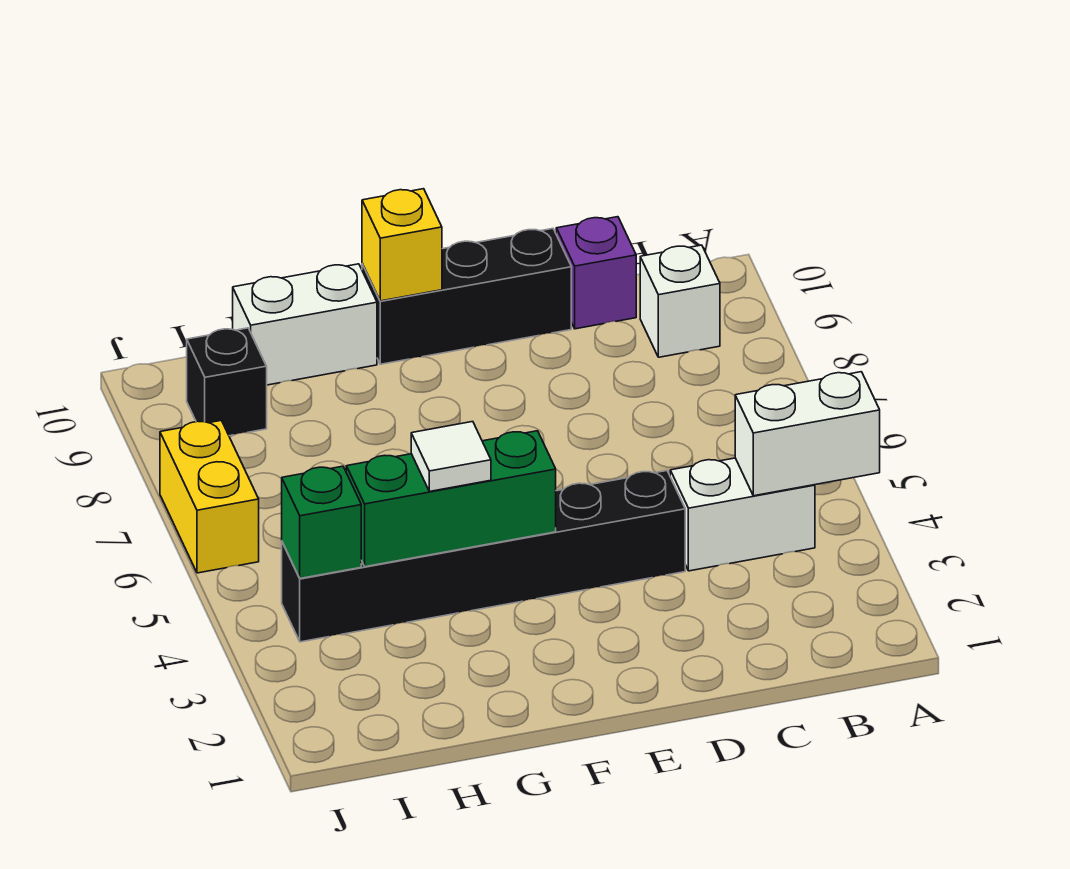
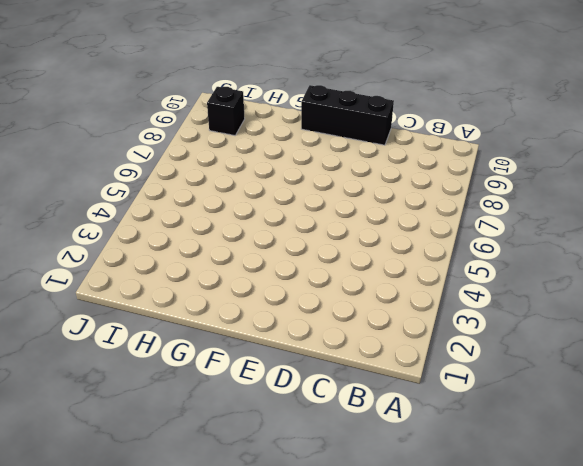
none -> white 1x2 brick [670,458,815,571]
none -> white 1x1 brick [640,245,720,357]
none -> purple 1x1 brick [556,217,636,329]

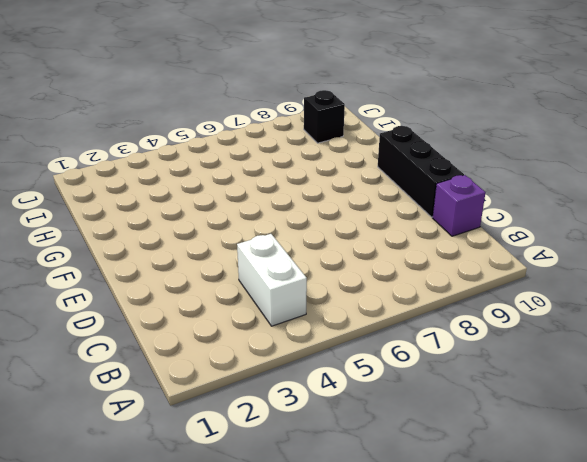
none -> white 1x1 brick [640,245,720,357]
none -> black 1x6 brick [282,471,685,642]
none -> white 1x2 brick [233,264,377,385]

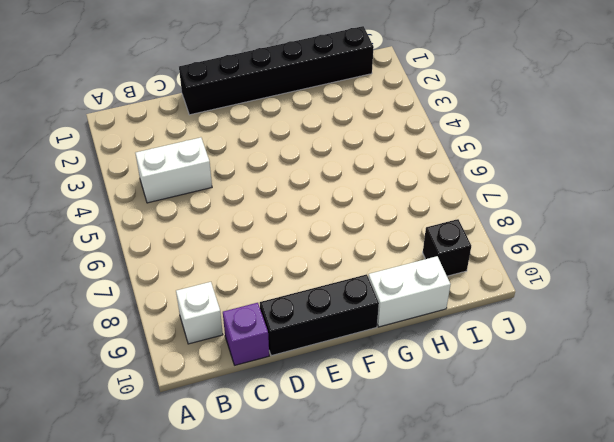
black 1x6 brick [179,26,374,115] -> black 1x6 brick moved to [282,471,685,642]
none -> yellow 1x2 brick [160,421,259,573]
none -> white 1x2 brick [735,372,880,496]
none -> green 1x3 brick [346,431,556,567]

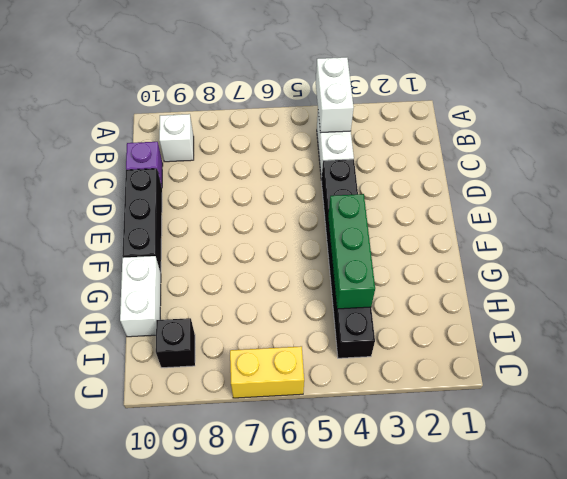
none -> yellow 1x1 brick [362,189,442,301]
none -> green 1x1 brick [282,466,361,578]
none -> white 1x1 tile [411,422,491,491]

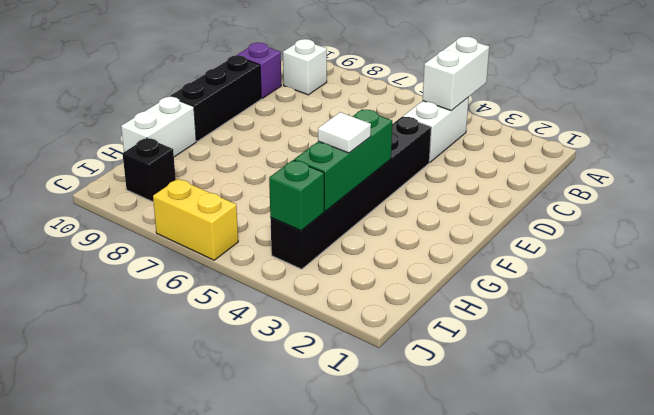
none -> yellow 1x1 brick [362,189,442,301]

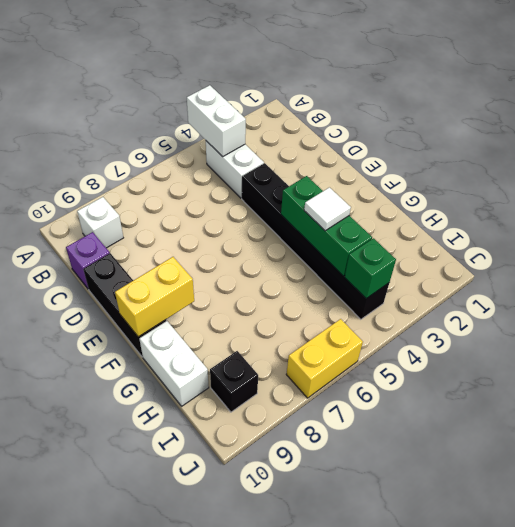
yellow 1x2 brick [115,257,194,337] -> yellow 1x1 brick [362,189,442,301]

